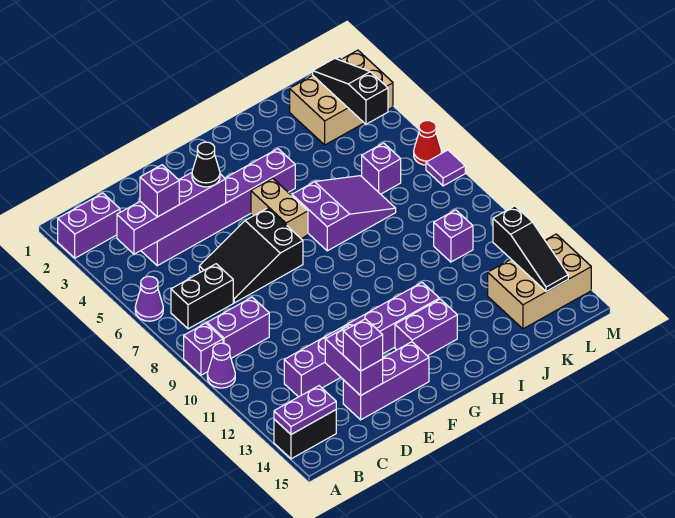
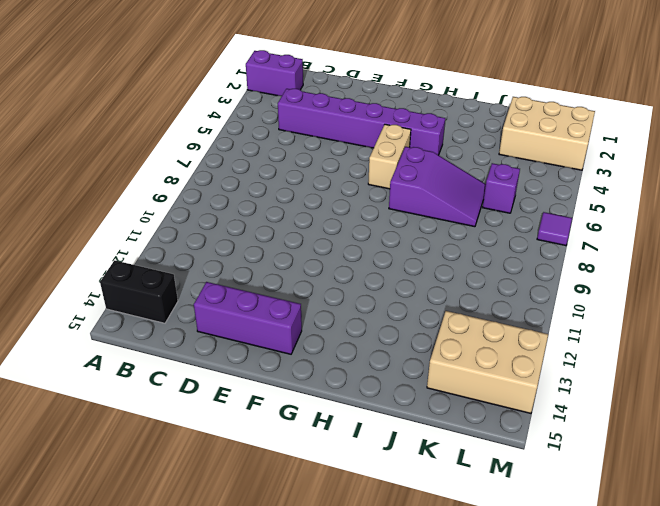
none -> purple 1x1 cone [135,276,163,321]
none -> purple 1x1 brick [184,323,223,375]
none -> purple 1x1 cone [207,343,235,388]

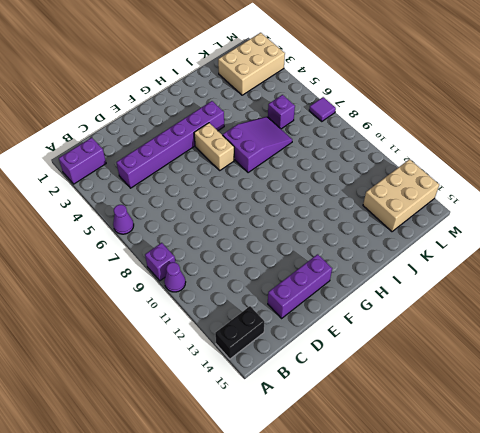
none -> black 1x2 brick [171,264,233,329]
none -> purple 1x2 brick [207,297,269,358]
none -> purple 1x6 brick [284,282,439,397]

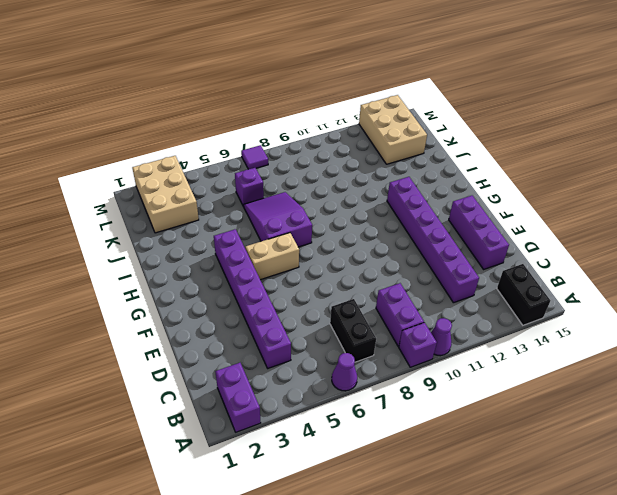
none -> black 2x3 slope [199,208,303,303]
none -> purple 1x2 brick [395,299,457,356]
none -> purple 1x1 brick [434,210,473,262]

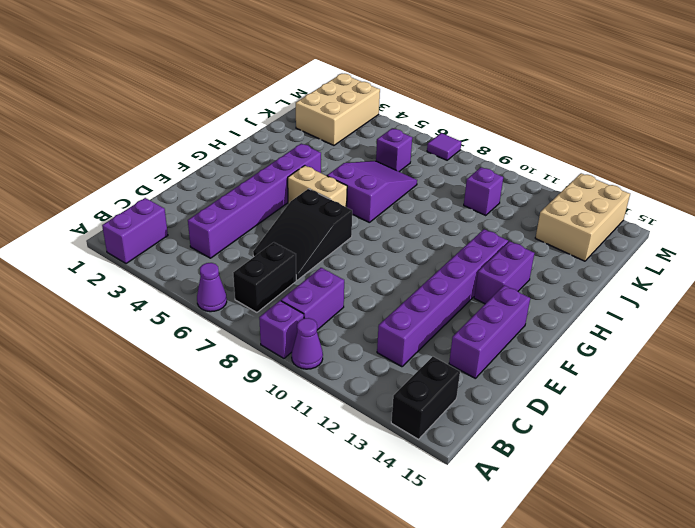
none -> red 1x1 cone [414,121,442,165]
none -> purple 1x2 plate [274,386,336,434]
none -> purple 1x4 brick [117,173,226,254]

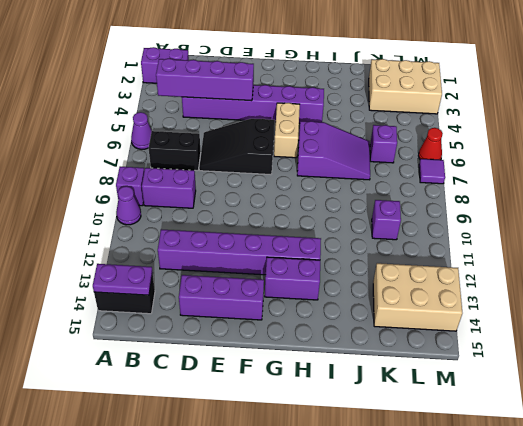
none -> purple 1x2 brick [325,327,383,396]
none -> black 1x3 slope [313,58,388,124]
none -> black 1x3 slope [493,206,568,292]

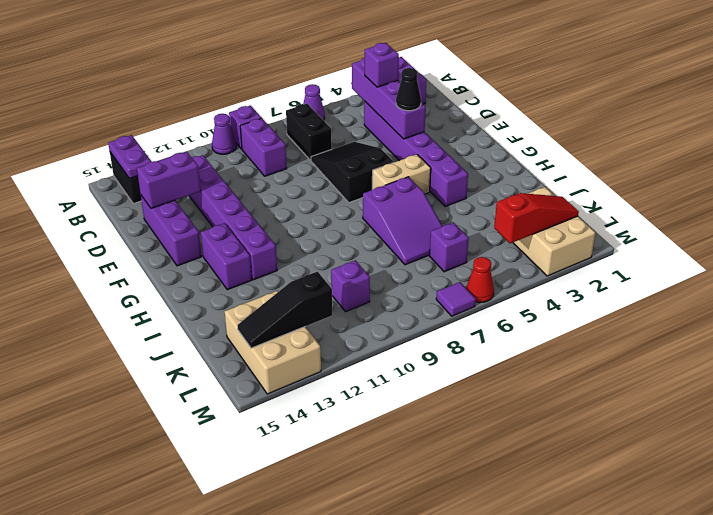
red 1x3 slope [494,193,579,243] -> black 1x3 slope [313,58,388,124]
none -> purple 1x1 brick [343,319,383,371]

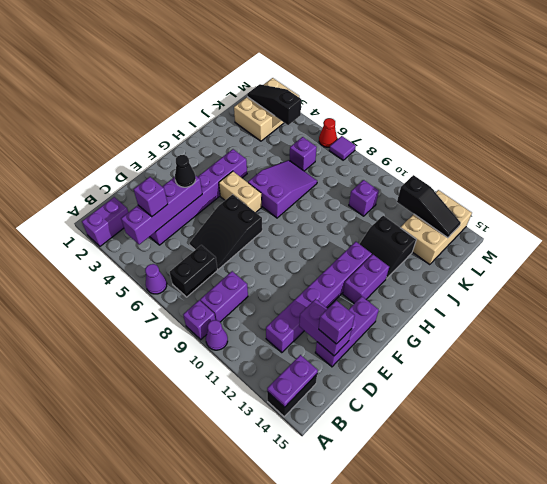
black 2x2 slope [360,216,416,279] -> none

